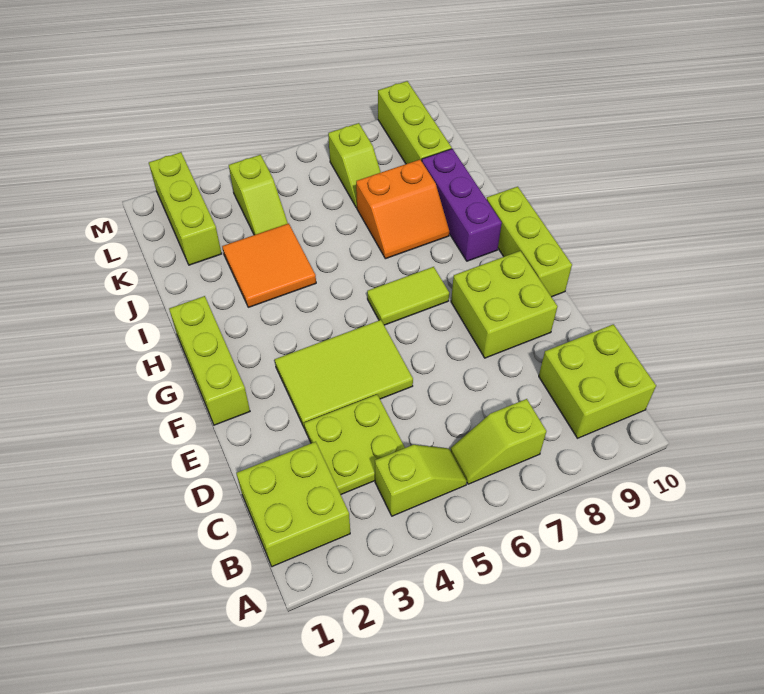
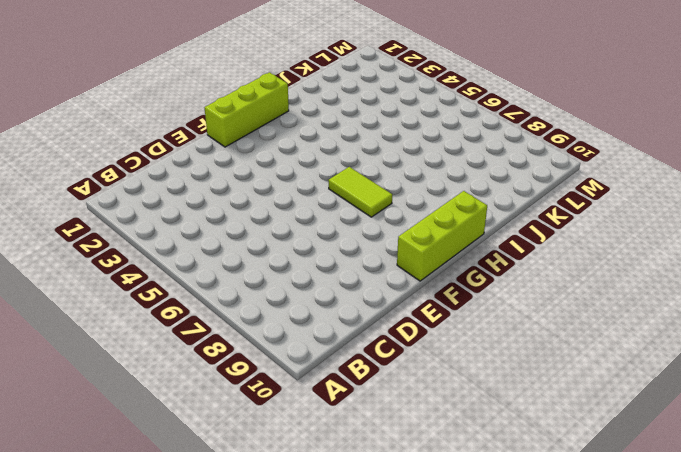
none -> lime 2x2 brick [236,442,350,567]
none -> lime 1x2 slope [375,445,467,516]
none -> lime 1x2 slope [450,399,546,484]

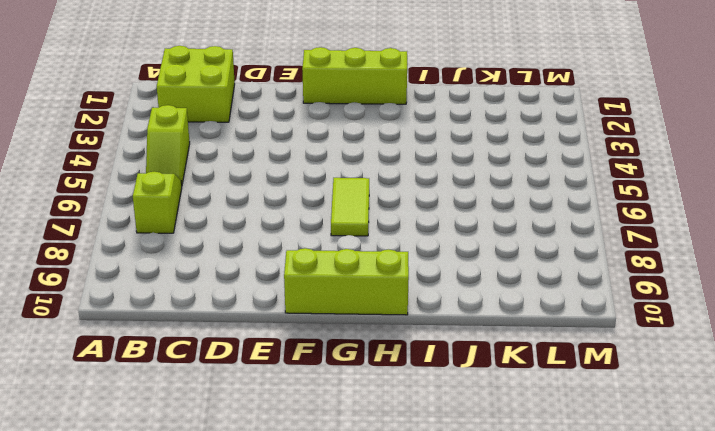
none -> lime 2x2 brick [539,324,656,438]
none -> lime 2x2 plate [304,395,405,494]
none -> lime 2x3 tile [275,320,413,428]

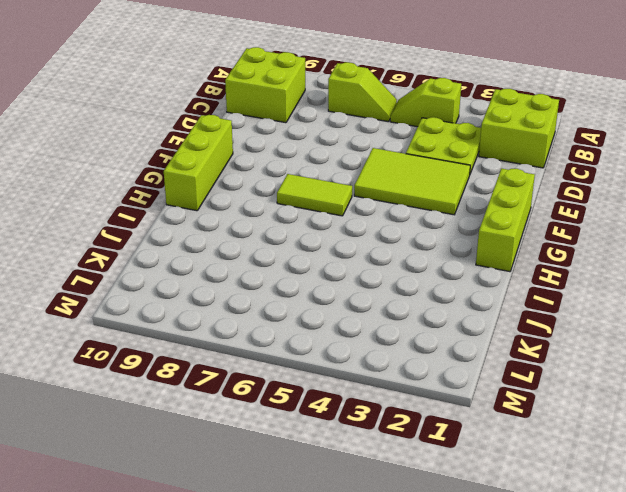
none -> lime 2x2 brick [451,251,557,358]
none -> purple 1x3 brick [422,149,502,261]
none -> orange 2x2 tile [222,223,316,307]

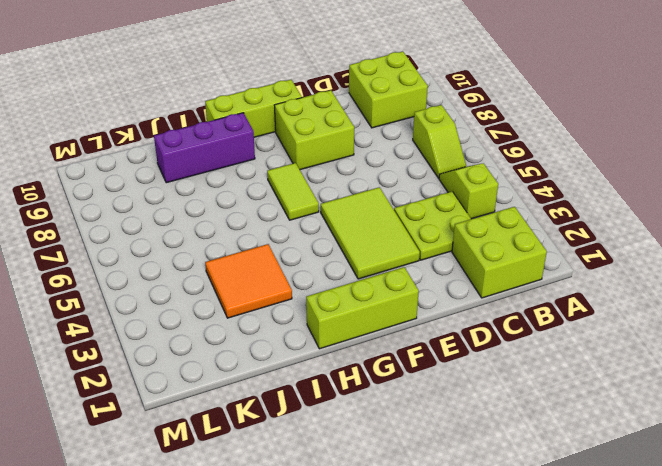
none -> orange 2x2 slope [356,160,449,259]
none -> lime 1x3 brick [149,152,222,265]
none -> lime 1x2 slope [229,155,288,235]

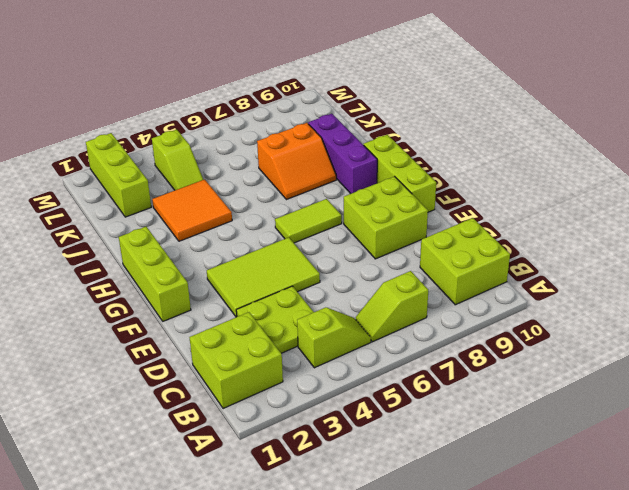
none -> lime 1x2 slope [328,123,381,208]
none -> lime 1x3 brick [378,81,452,164]

